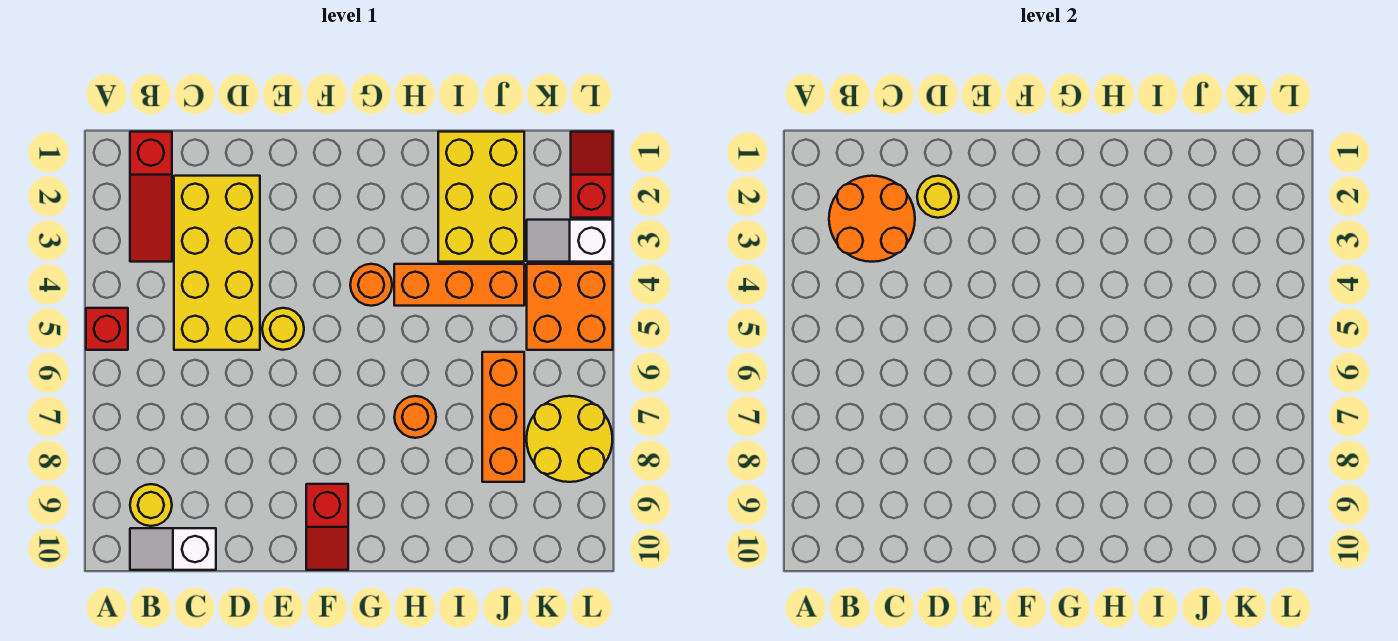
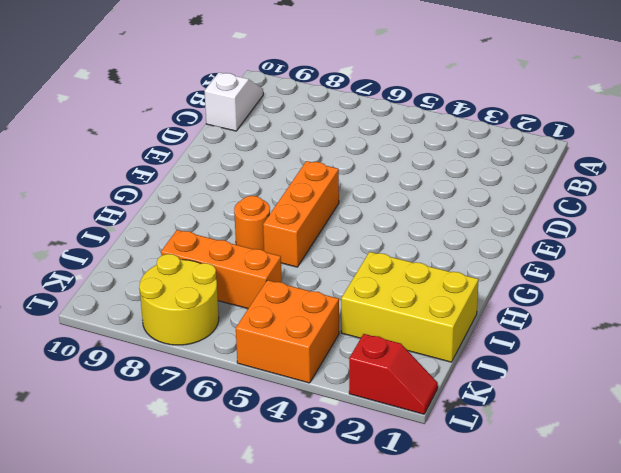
orange 1x3 brick [263,161,339,267] -> orange 1x3 brick moved to [394,264,524,306]
none -> red 1x1 brick [86,308,128,350]
none -> red 1x3 slope [130,132,172,262]
none -> yellow 1x1 round brick [130,484,172,526]

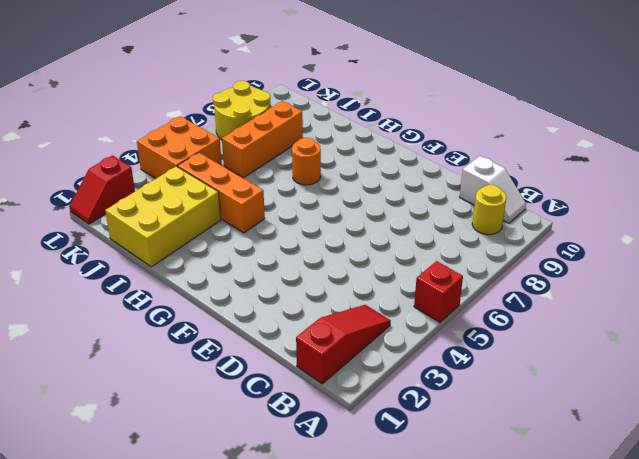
none -> yellow 2x4 brick [174,176,260,350]
none -> yellow 1x1 round brick [262,308,304,350]
none -> red 1x2 slope [306,484,348,570]

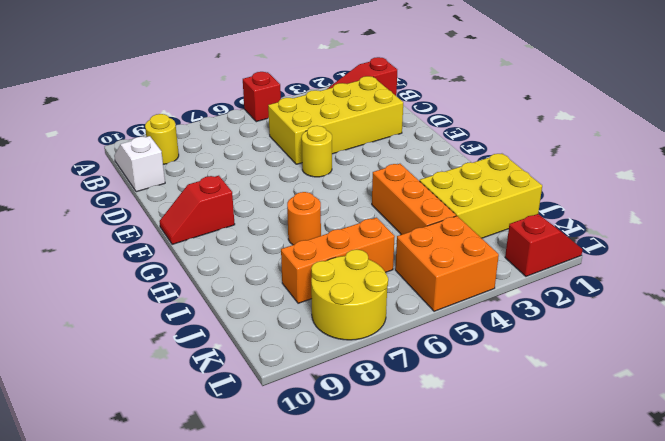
none -> orange 1x1 round brick [350,264,392,306]
none -> white 1x2 slope [527,220,613,262]
none -> orange 2x2 round brick [829,176,915,262]

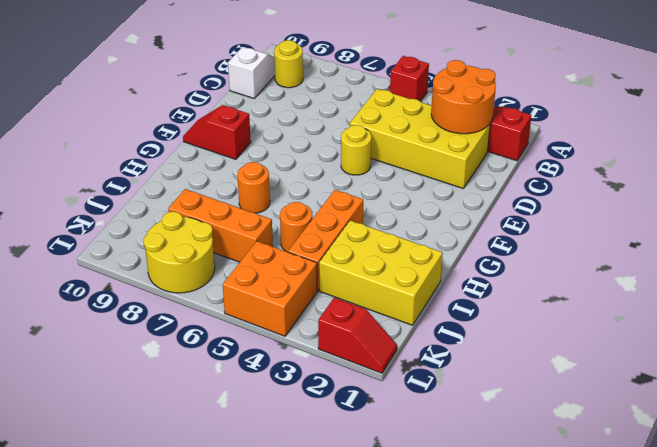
orange 1x1 round brick [280,202,312,252] -> orange 1x1 round brick moved to [350,264,392,306]
none -> white 1x2 slope [527,220,613,262]
none -> yellow 1x1 round brick [917,176,959,218]

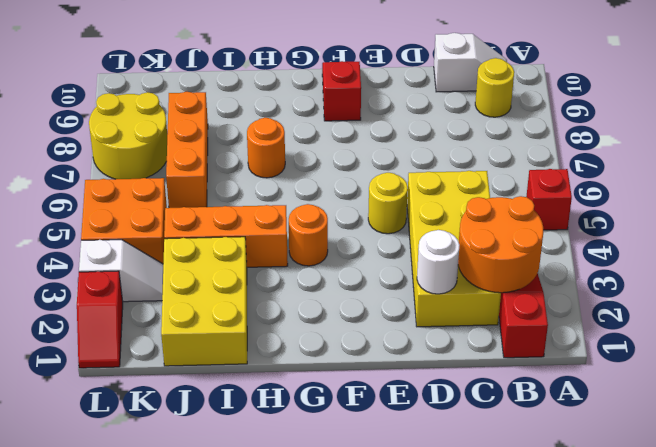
white 1x1 round brick [417,230,460,294] -> yellow 1x1 round brick [917,176,959,218]

